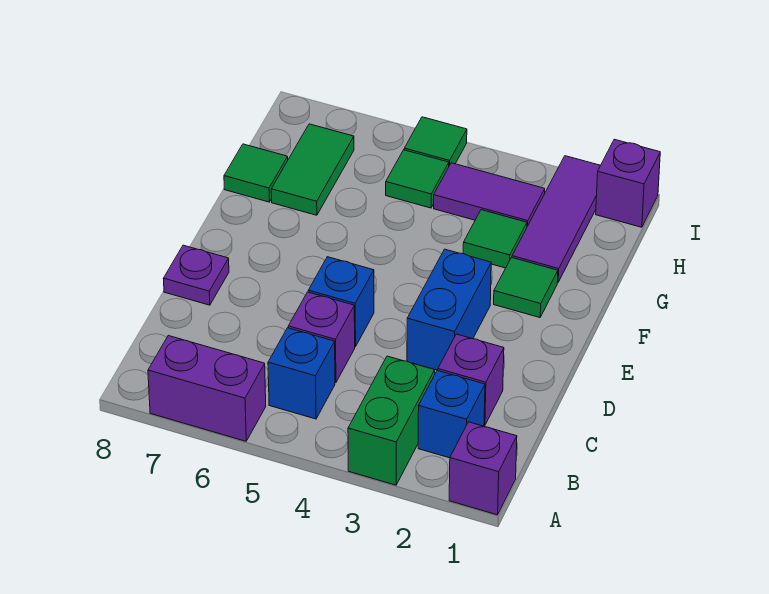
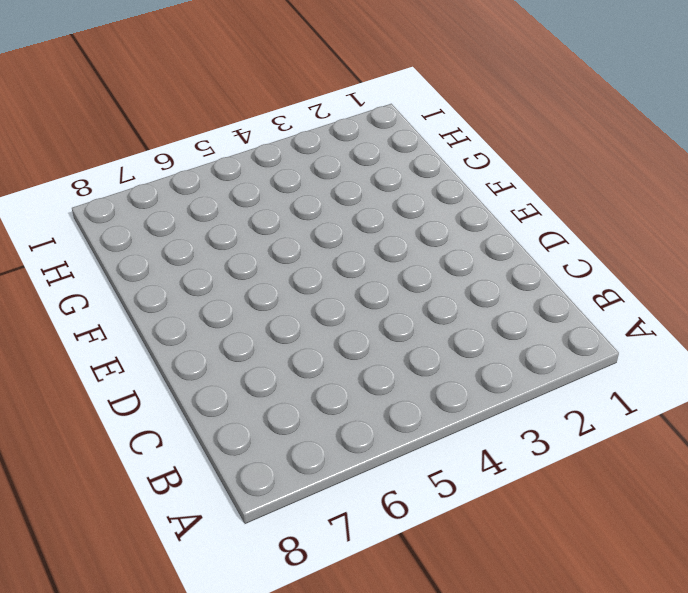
none -> purple 1x1 brick [449,422,517,515]
none -> green 1x2 brick [348,356,435,485]
none -> purple 1x2 brick [148,336,266,441]

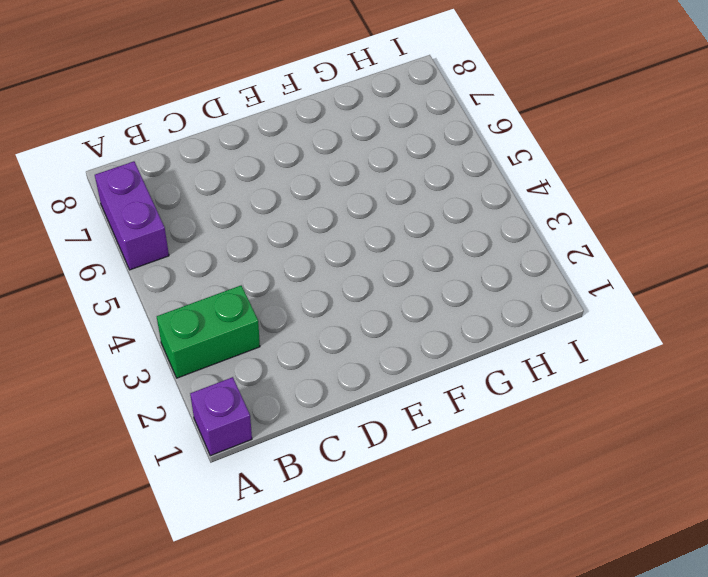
none -> blue 1x1 brick [418,370,485,458]
none -> blue 1x1 brick [268,328,335,419]
none -> purple 1x1 brick [438,334,504,425]

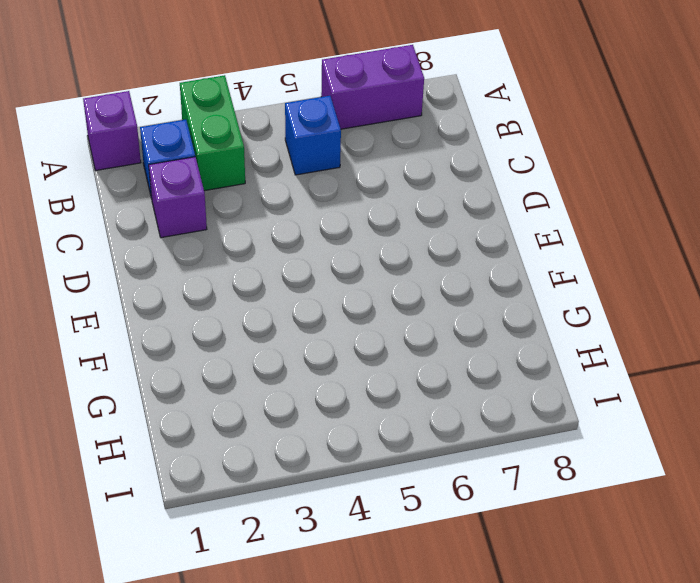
none -> purple 1x1 brick [288,292,355,383]
none -> blue 1x2 brick [407,249,491,370]
none -> blue 1x1 brick [308,257,374,347]

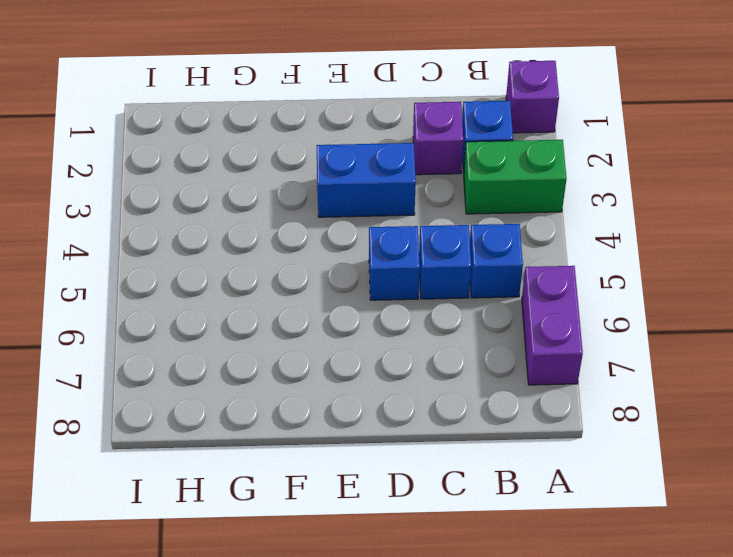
blue 1x1 brick [419,225,471,299] -> purple 1x1 brick [288,292,355,383]
none -> purple 1x1 plate [164,245,229,305]
none -> green 1x1 tile [494,258,558,318]
none -> purple 1x3 tile [512,156,600,283]

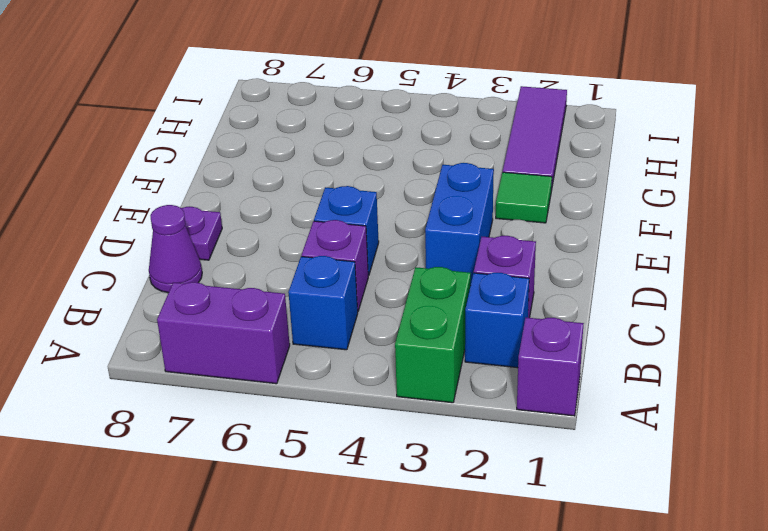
purple 1x1 cone [149,205,202,293] -> none
none -> green 1x1 tile [463,210,527,268]
none -> green 1x2 tile [271,124,354,215]
none -> green 1x1 tile [224,144,288,202]

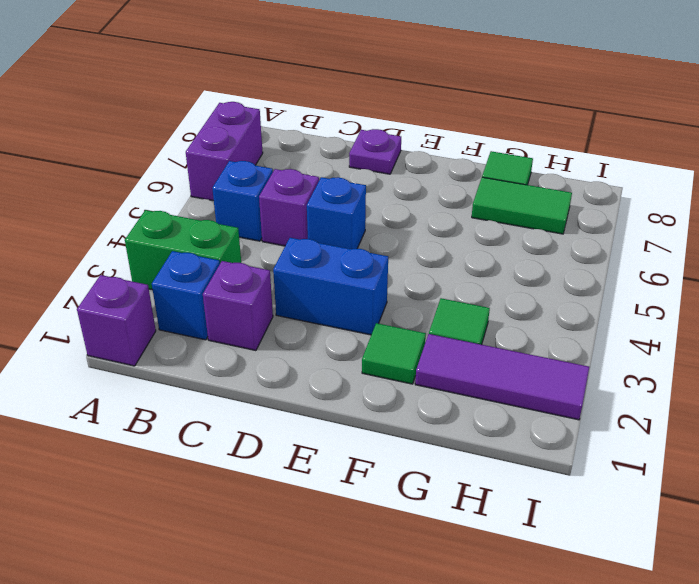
none -> purple 1x2 tile [434,163,545,226]
none -> green 1x1 tile [386,150,449,208]
none -> purple 1x1 brick [596,139,660,227]

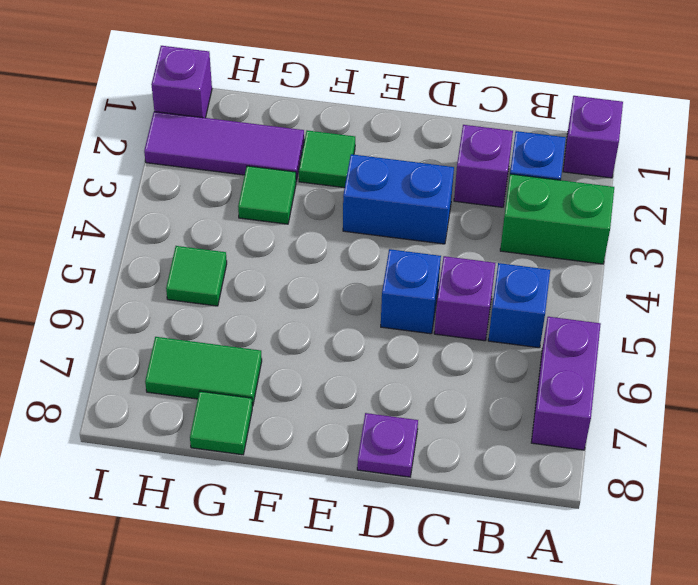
none -> purple 1x2 tile [434,163,545,226]
none -> green 1x1 tile [404,117,467,166]

